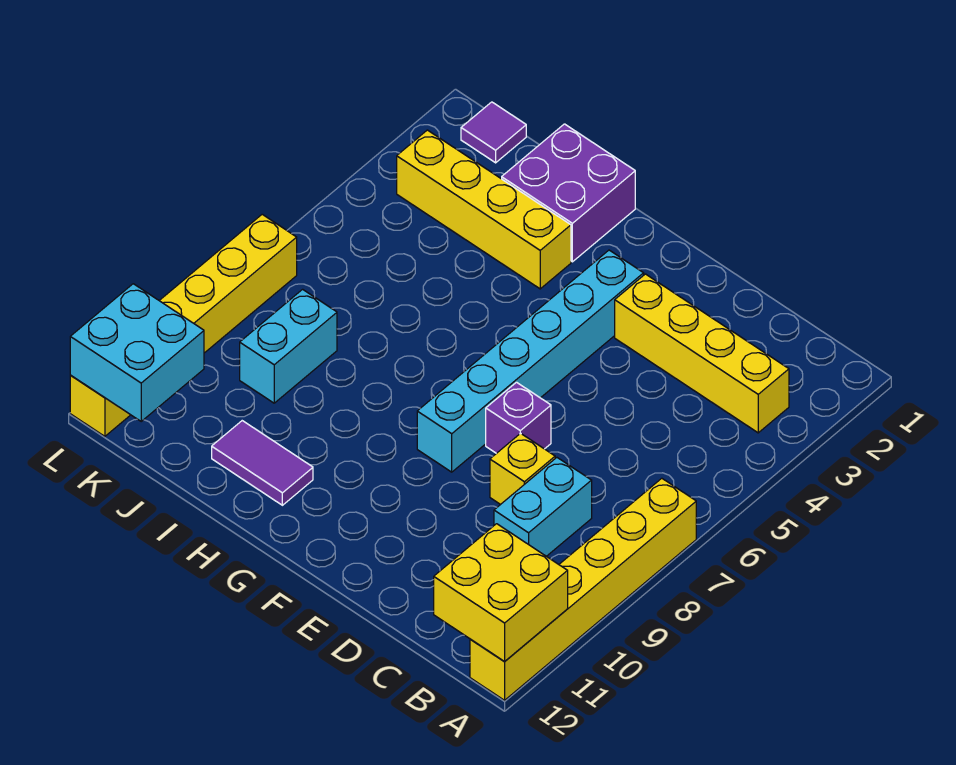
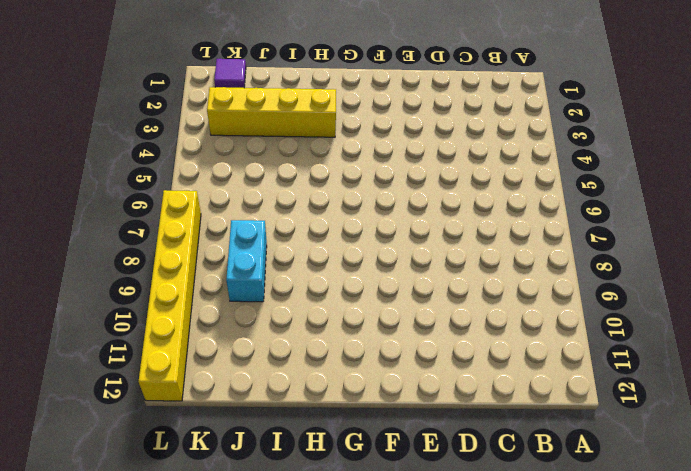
none -> yellow 1x6 brick [470,478,696,700]
none -> yellow 1x4 brick [615,274,789,433]
none -> cyan 1x2 brick [494,458,592,556]

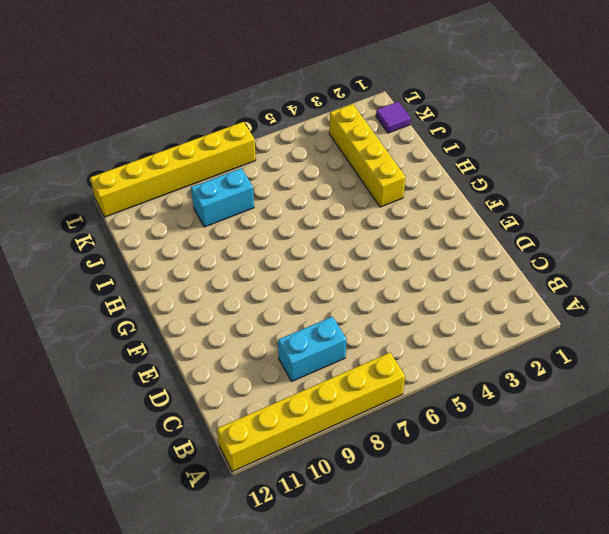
none -> yellow 1x4 brick [615,274,789,433]
none -> yellow 1x1 brick [490,433,555,505]
none -> purple 1x1 brick [486,382,551,453]

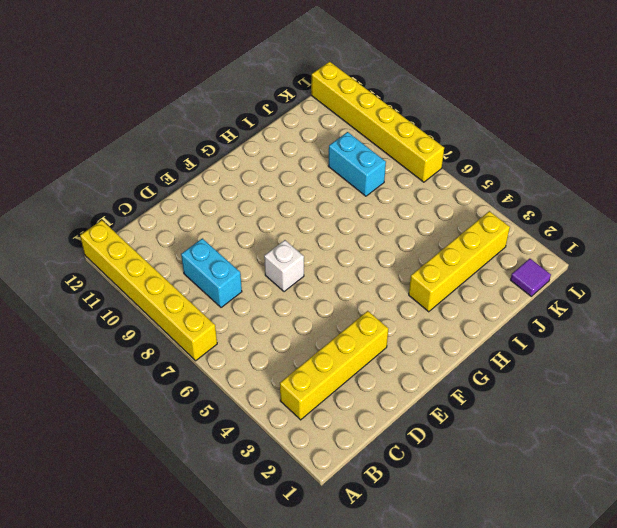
white 1x1 brick [264,240,304,292] -> purple 1x1 brick [486,382,551,453]
none -> yellow 1x1 brick [490,433,555,505]
none -> cyan 1x6 brick [417,250,644,472]
none -> purple 2x2 brick [502,124,635,262]

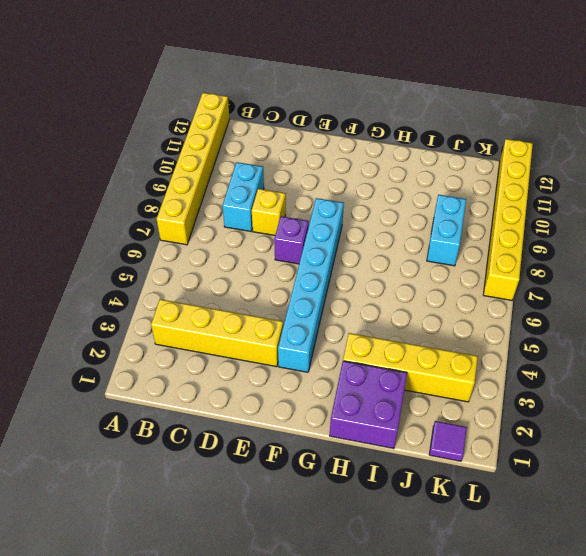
none -> purple 1x2 tile [212,421,313,505]
none -> yellow 2x2 brick [434,524,568,662]
none -> cyan 2x2 brick [70,284,204,421]

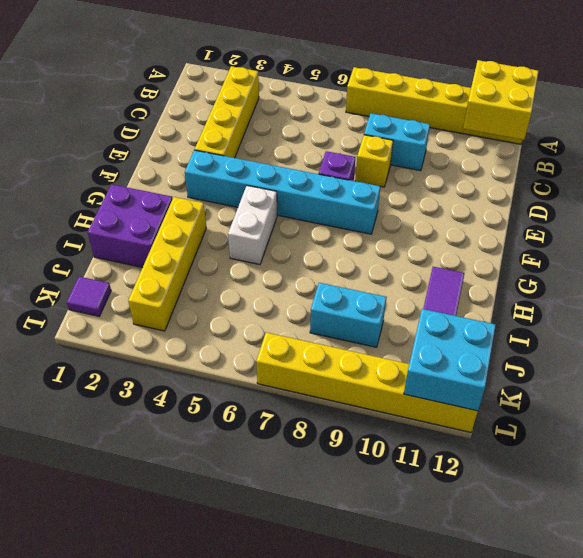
white 1x2 brick [228,186,277,265] -> none

